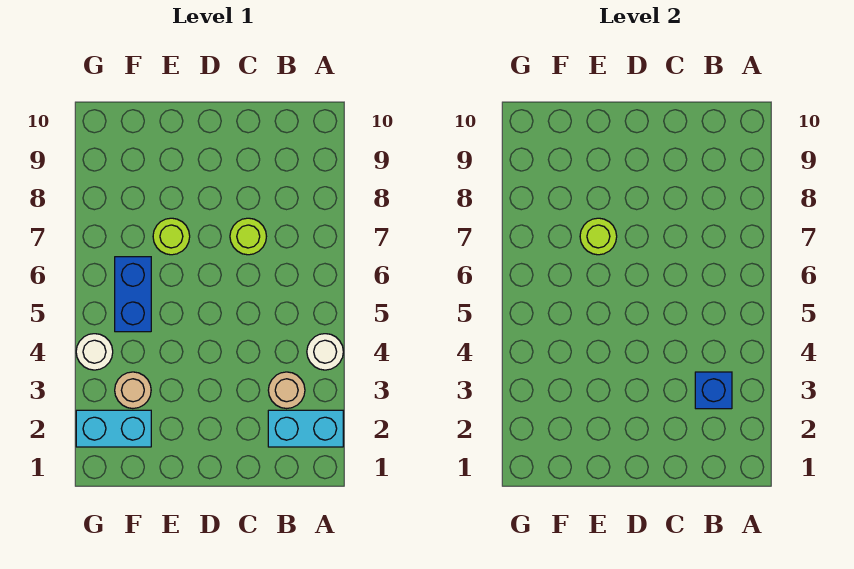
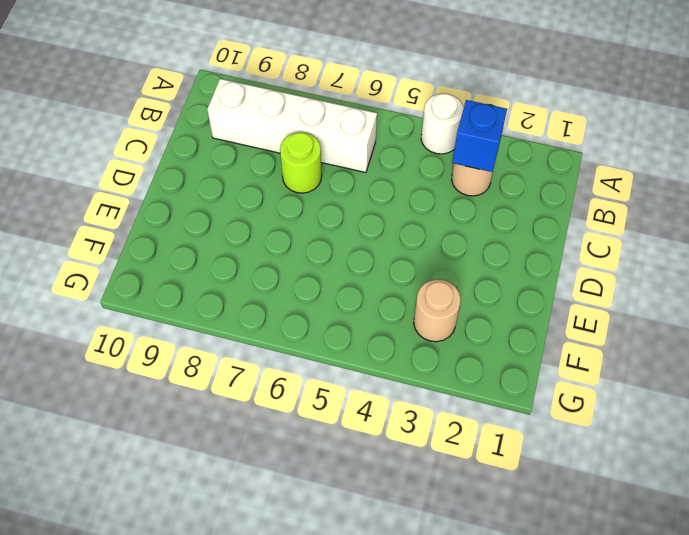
white 1x4 brick [207,79,377,173] -> none
none -> cyan 1x2 brick [268,410,343,447]
none -> lime 1x1 round brick [153,218,190,255]

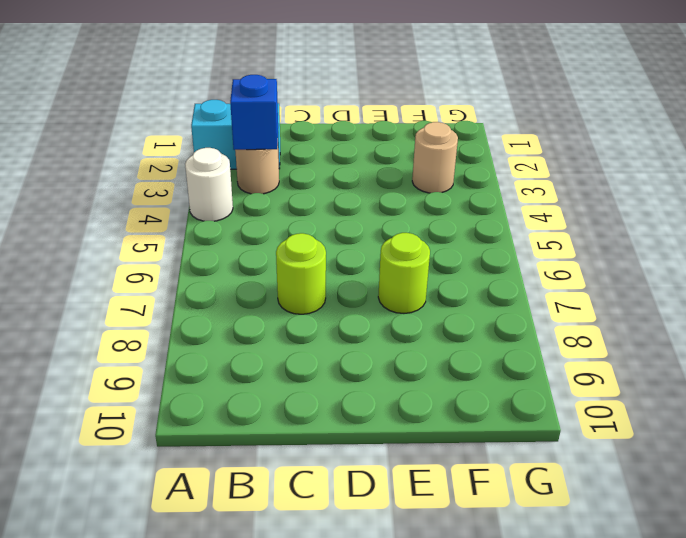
none -> cyan 1x2 brick [76,410,151,447]
none -> blue 1x2 brick [115,257,151,332]

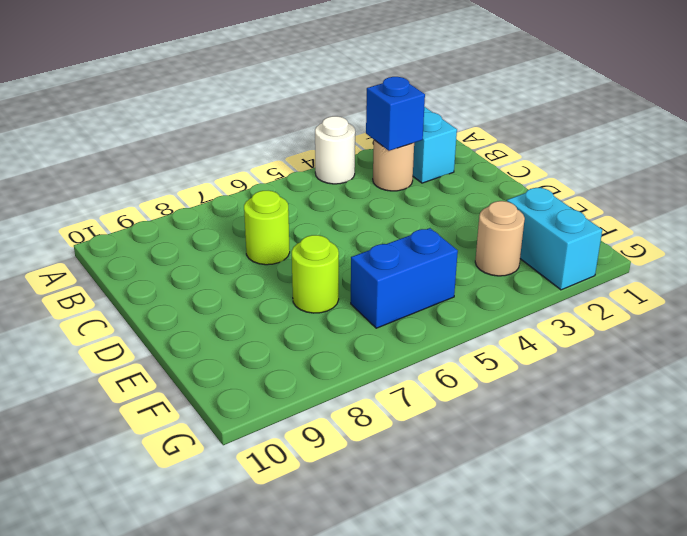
none -> white 1x1 round brick [76,334,113,370]
none -> lime 1x1 round brick [580,218,617,255]

